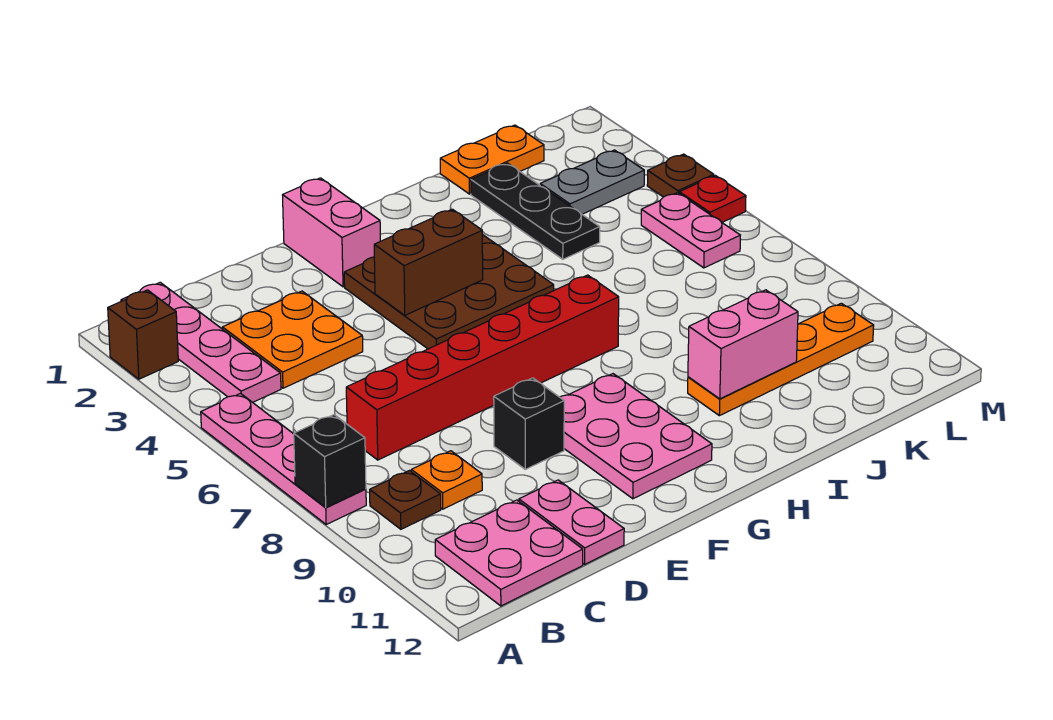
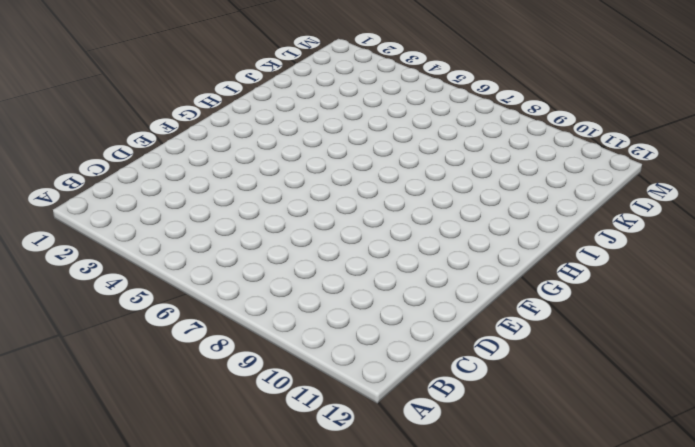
none -> brown 1x1 brick [108,290,178,379]
none -> pink 1x4 plate [201,394,366,524]
none -> pink 1x4 plate [121,282,281,402]

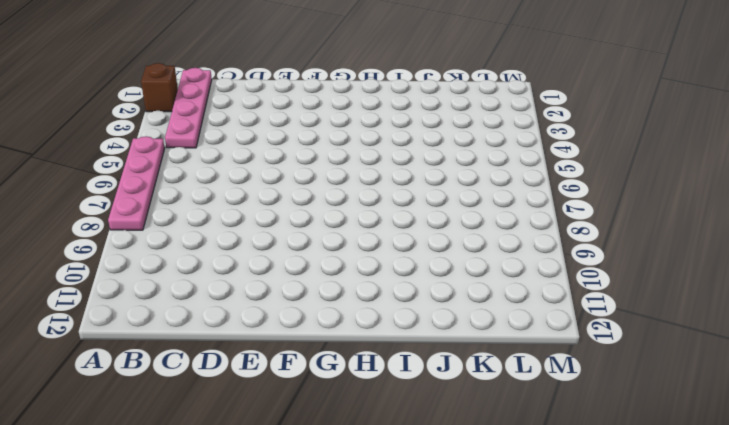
none -> brown 1x1 plate [370,471,441,529]
none -> pink 2x2 plate [435,500,583,606]
none -> orange 2x2 plate [222,291,363,388]

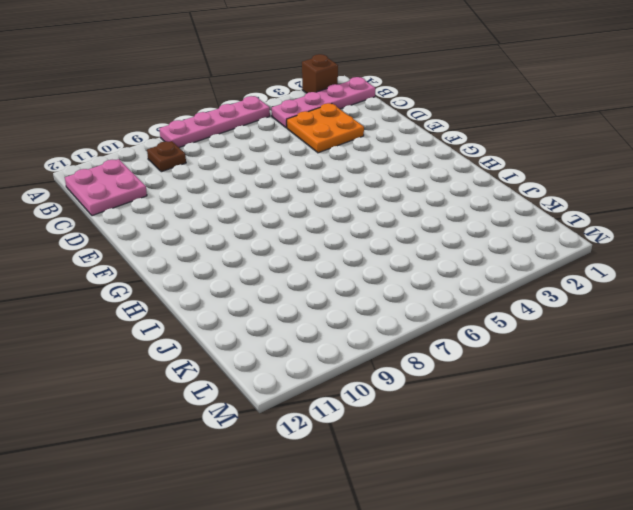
none -> red 1x6 brick [346,275,619,460]
none -> orange 1x1 plate [411,451,482,509]
none -> pink 1x2 plate [519,480,624,564]

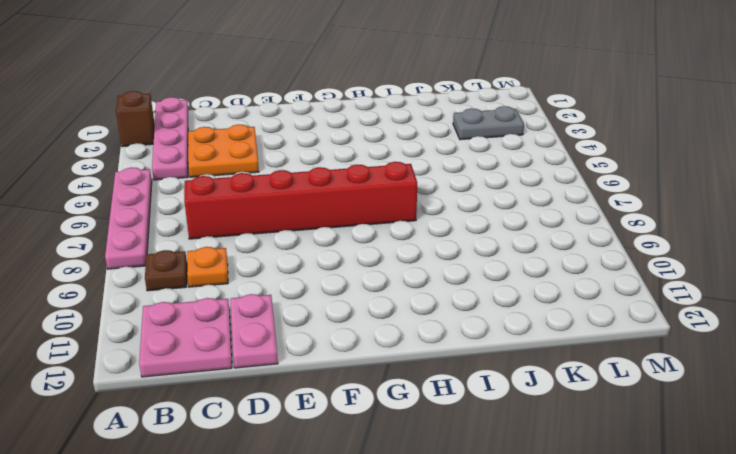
none -> black 1x1 brick [494,378,564,469]
none -> pink 1x2 brick [283,178,380,287]
none -> brown 3x3 plate [344,234,554,349]

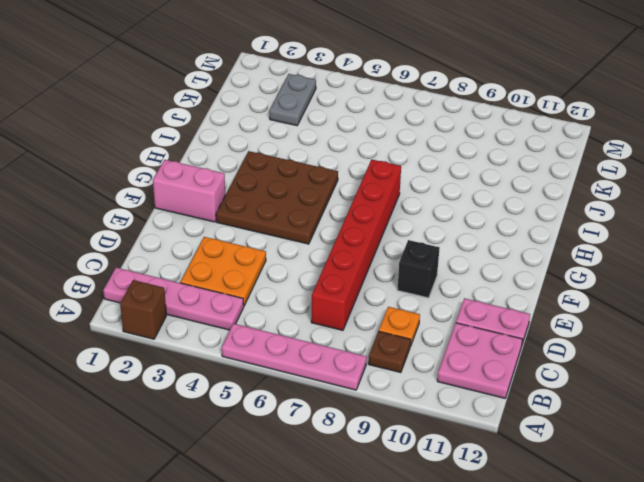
none -> pink 2x3 plate [560,374,712,499]
none -> orange 1x4 plate [688,303,874,416]
none -> orange 1x2 plate [440,125,544,194]

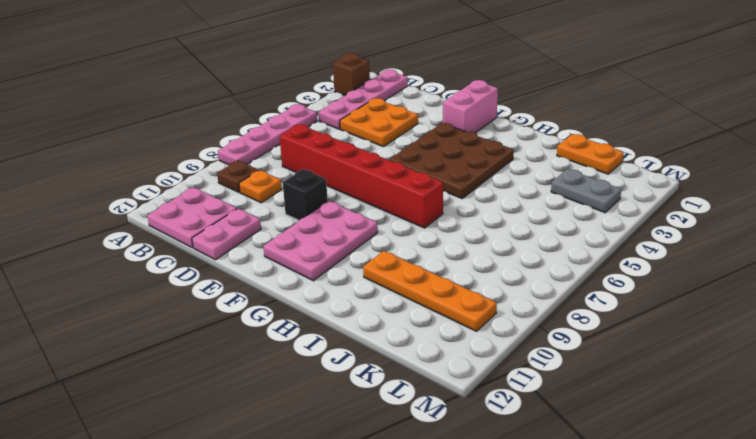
none -> black 1x3 plate [471,163,600,259]
none -> pink 1x2 plate [641,193,740,268]
none -> brown 1x1 plate [647,154,714,197]

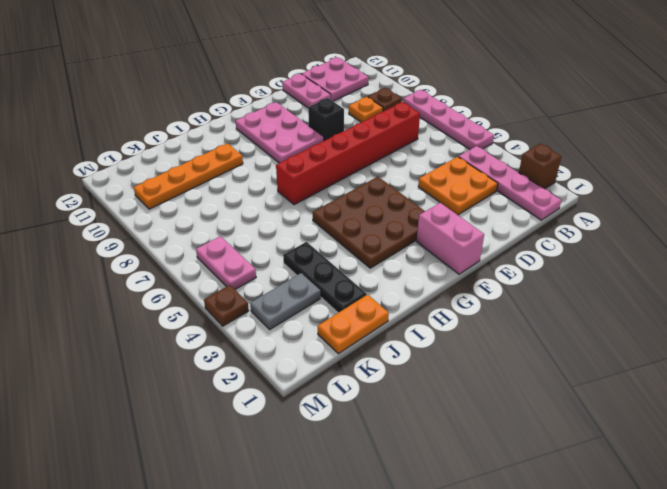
none -> red 1x1 plate [679,175,746,222]
none -> black 1x1 brick [294,415,366,508]
none -> brown 1x2 brick [374,209,483,315]

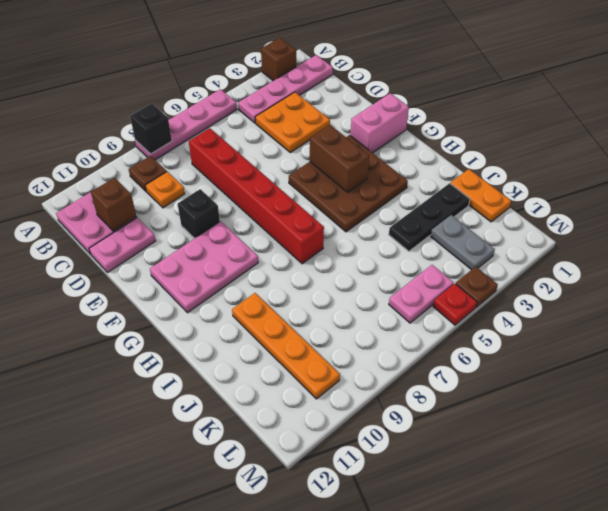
brown 1x1 brick [91,178,136,231] -> none
none -> pink 1x2 brick [688,290,798,399]

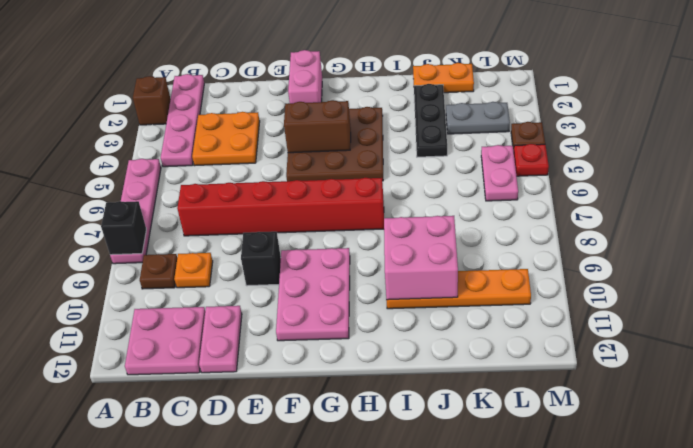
pink 2x2 brick [384,216,458,300] -> pink 1x2 brick [688,290,798,399]

